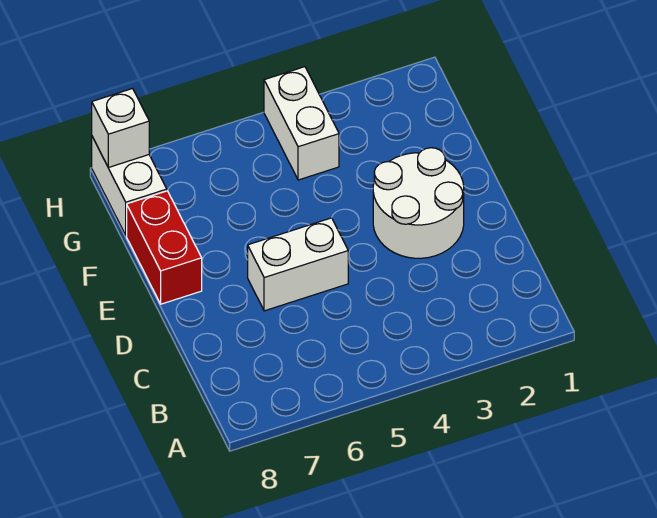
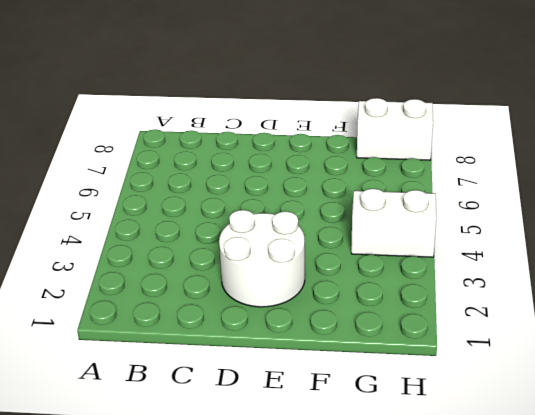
none -> white 1x2 brick [248,218,348,311]
none -> red 1x2 brick [127,191,202,304]

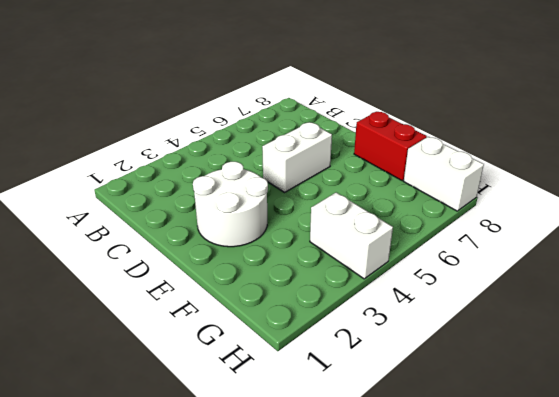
none -> white 1x1 brick [92,89,149,167]

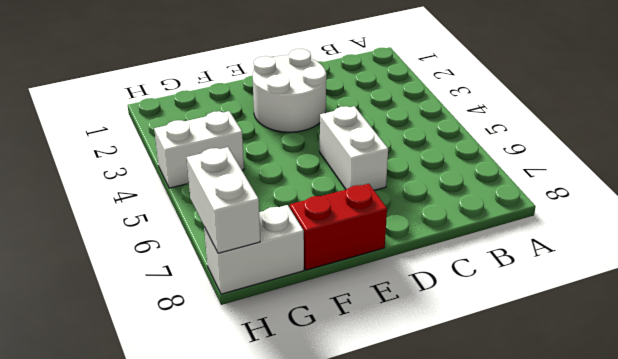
white 1x2 brick [187,147,260,253] -> white 1x1 brick [92,89,149,167]

